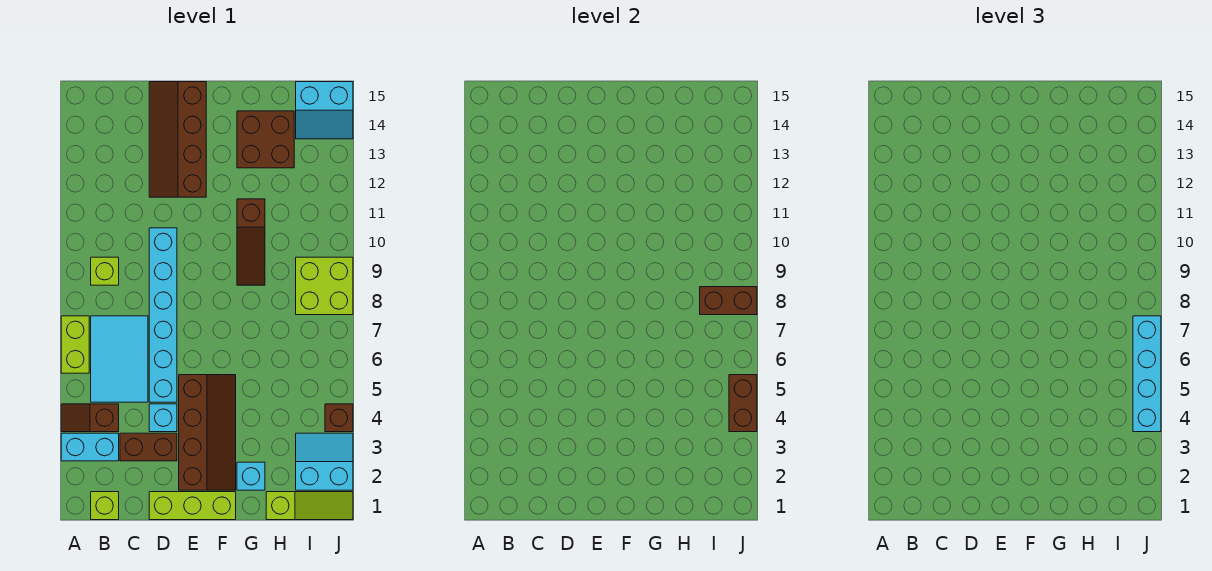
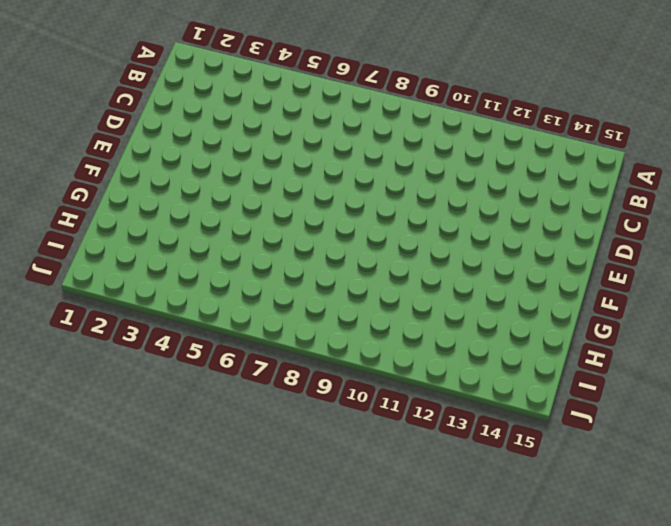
none -> cyan 1x2 brick [61,433,119,461]
none -> brown 1x2 slope [61,404,119,432]
none -> lime 1x2 brick [61,316,89,373]

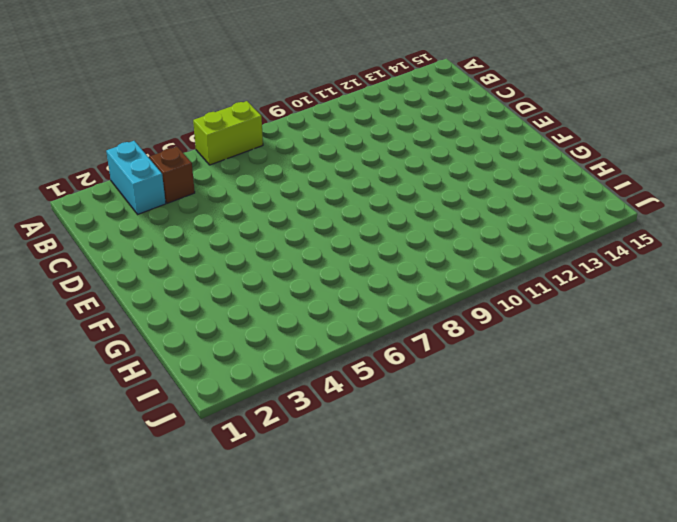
none -> lime 1x1 brick [91,492,119,520]
none -> cyan 2x3 tile [91,316,148,402]
none -> lime 1x1 brick [91,257,119,285]

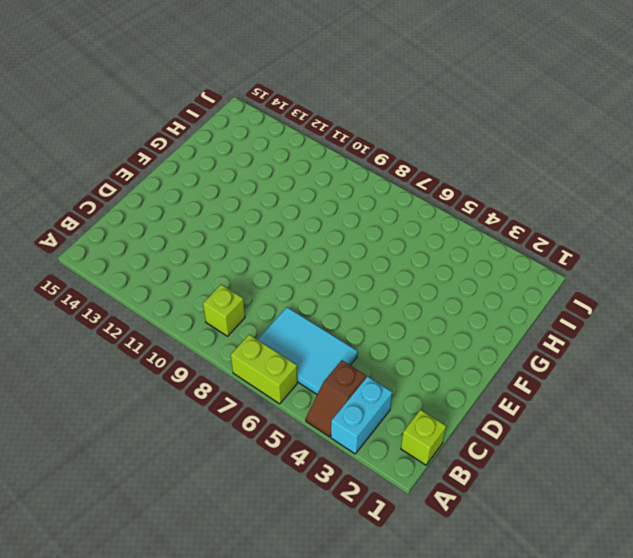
none -> brown 1x2 brick [120,433,177,461]
none -> lime 1x3 brick [149,492,236,520]
none -> cyan 1x1 brick [149,404,177,432]

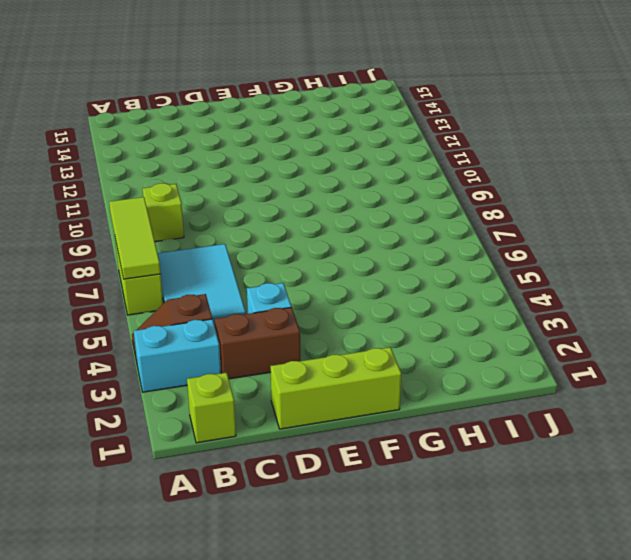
lime 1x3 tile [109,197,161,279] -> none
none -> cyan 1x6 brick [149,228,177,402]
none -> brown 2x4 slope [149,82,206,197]
none -> brown 2x4 slope [179,375,236,490]

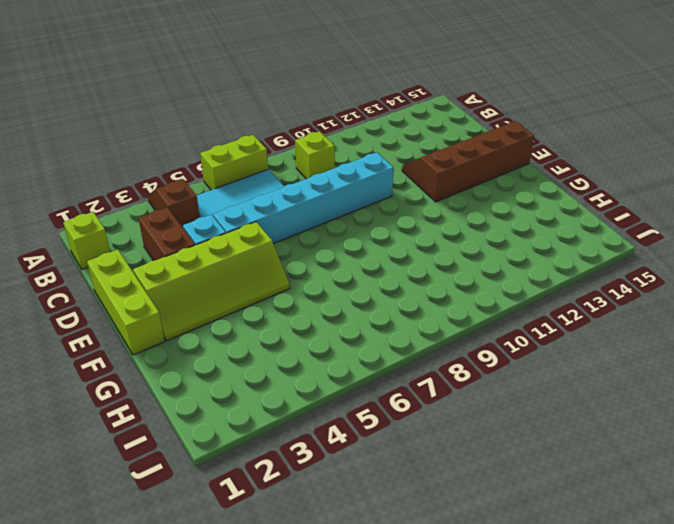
lime 2x4 slope [133,222,290,341] -> brown 2x4 slope [179,375,236,490]
none -> cyan 1x2 brick [61,433,119,461]
none -> cyan 1x1 brick [237,462,265,490]
none -> brown 1x3 slope [237,199,265,285]

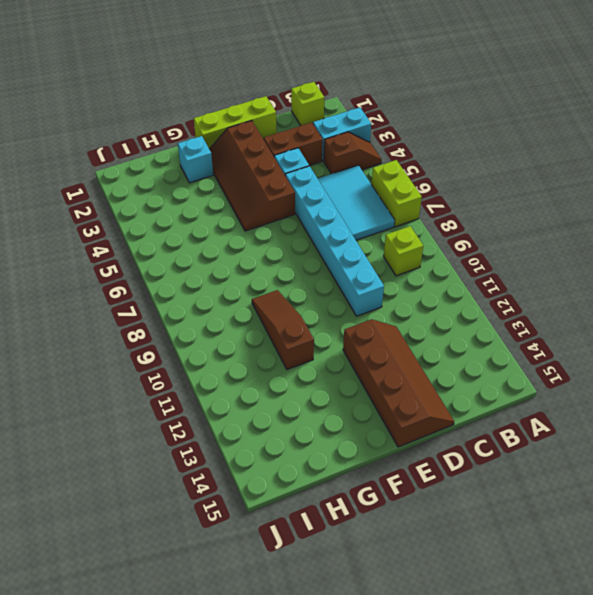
none -> brown 2x2 brick [237,111,294,168]
none -> lime 1x3 slope [266,492,353,520]
none -> cyan 2x2 slope [296,433,353,490]

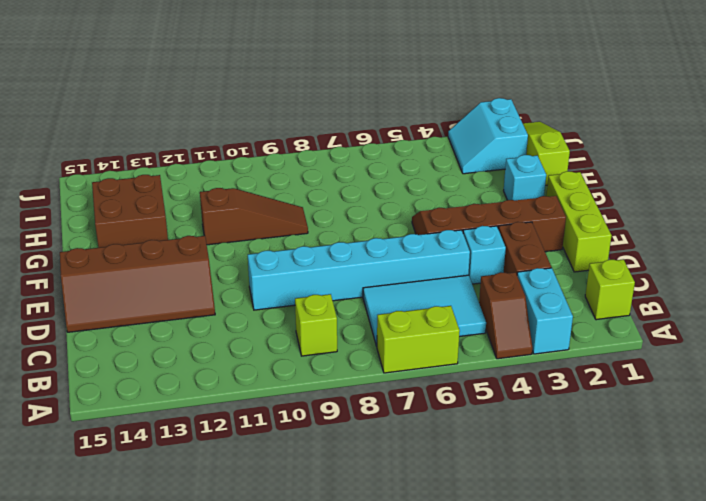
none -> lime 2x2 brick [296,257,353,315]
none -> cyan 2x2 slope [296,82,353,139]
none -> brown 1x1 brick [325,404,353,432]

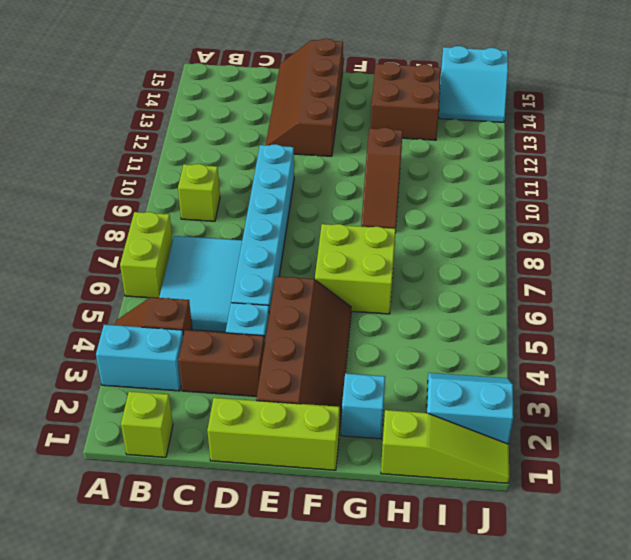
lime 2x2 brick [315,224,396,314] -> lime 2x2 brick moved to [296,257,353,315]
none -> brown 1x1 brick [325,404,353,432]
none -> brown 1x2 brick [700,287,757,315]
none -> brown 1x2 brick [729,375,757,432]

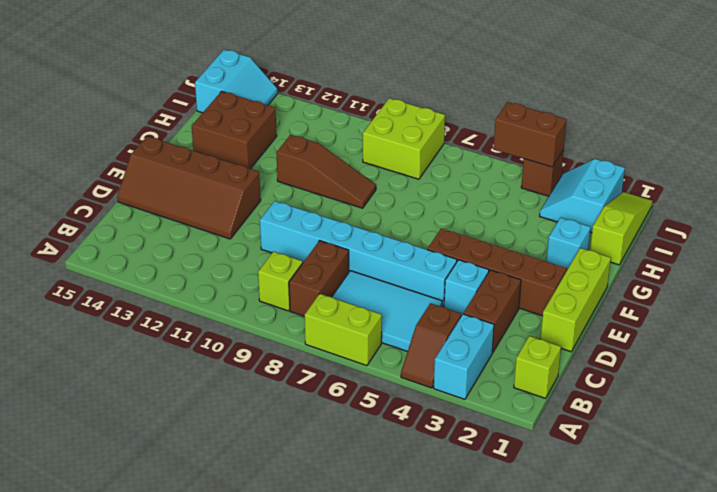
brown 1x2 brick [289,241,349,316] -> brown 1x2 brick moved to [700,287,757,315]
none -> cyan 1x4 brick [1133,316,1161,432]

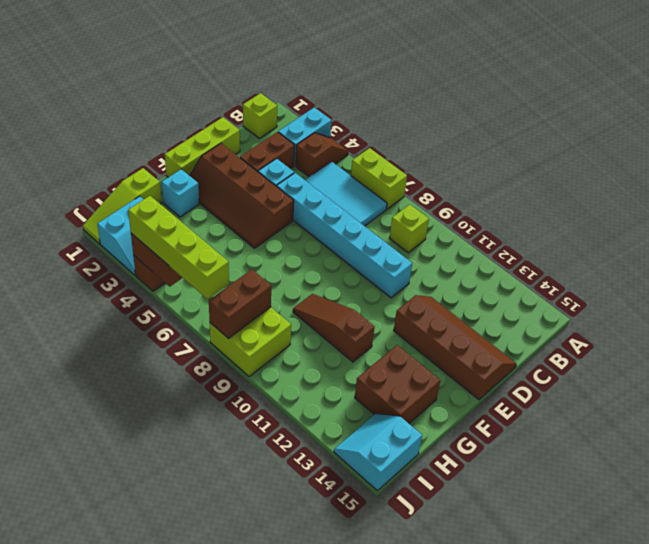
lime 1x4 brick [128,196,229,299] -> cyan 1x4 brick [1133,316,1161,432]

